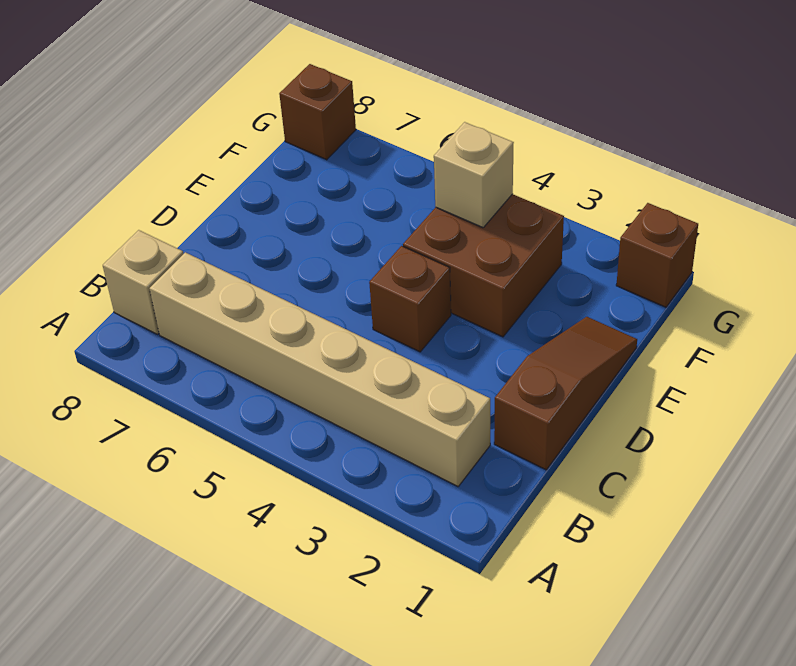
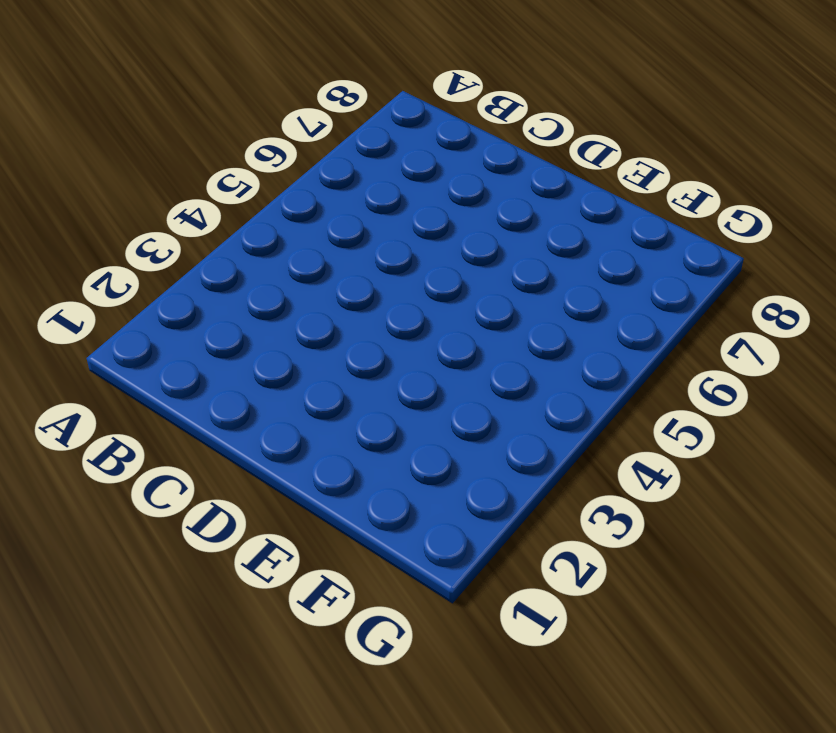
none -> tan 1x6 brick [150,252,490,486]
none -> tan 1x1 brick [103,230,183,334]

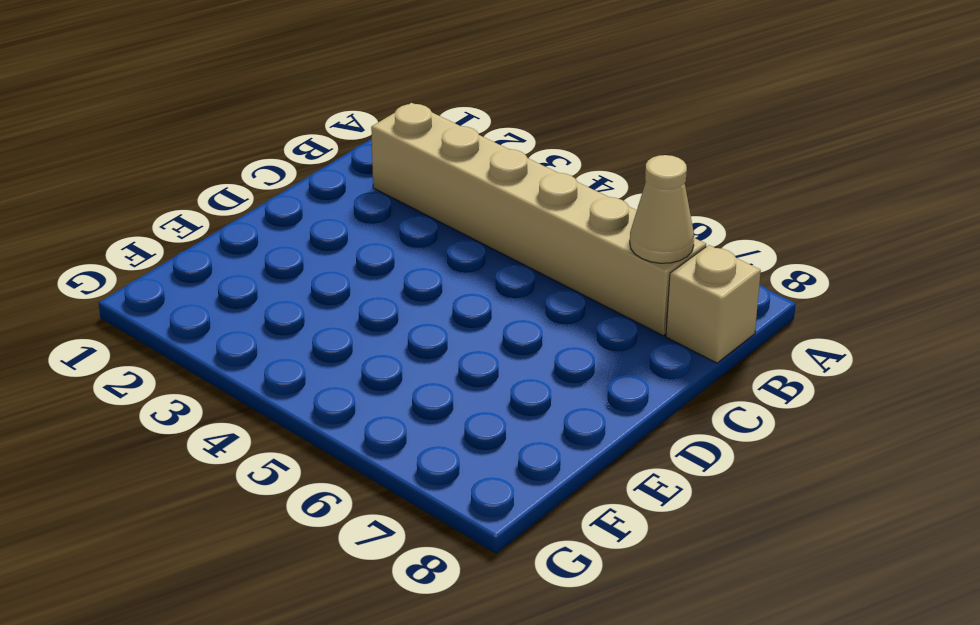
tan 1x1 cone [630,155,694,263] -> none
none -> brown 1x3 slope [494,317,637,470]
none -> brown 1x1 brick [369,246,451,352]

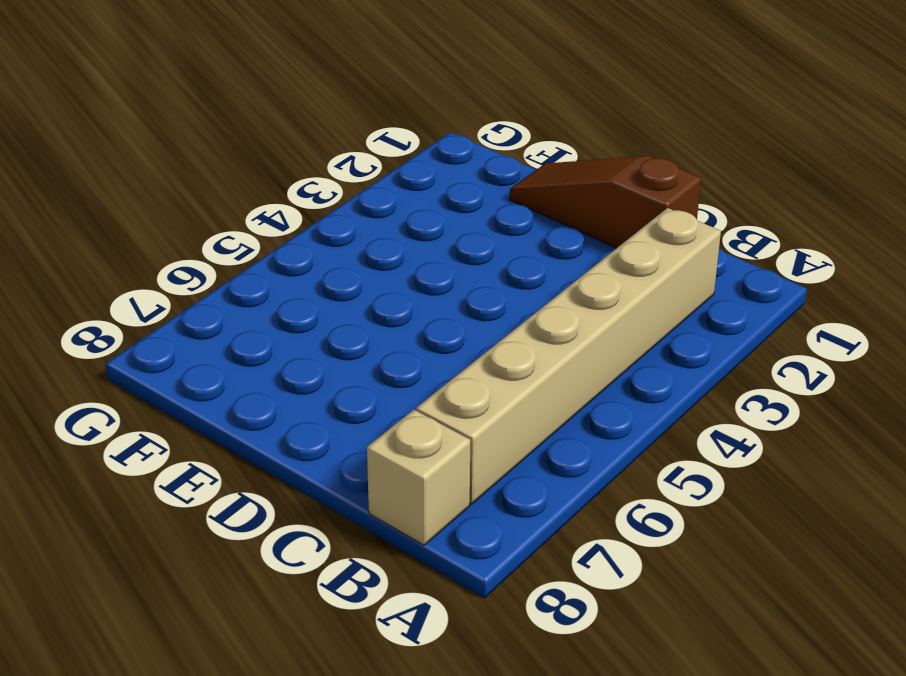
none -> brown 1x1 brick [369,246,451,352]
none -> brown 2x2 brick [403,194,564,337]

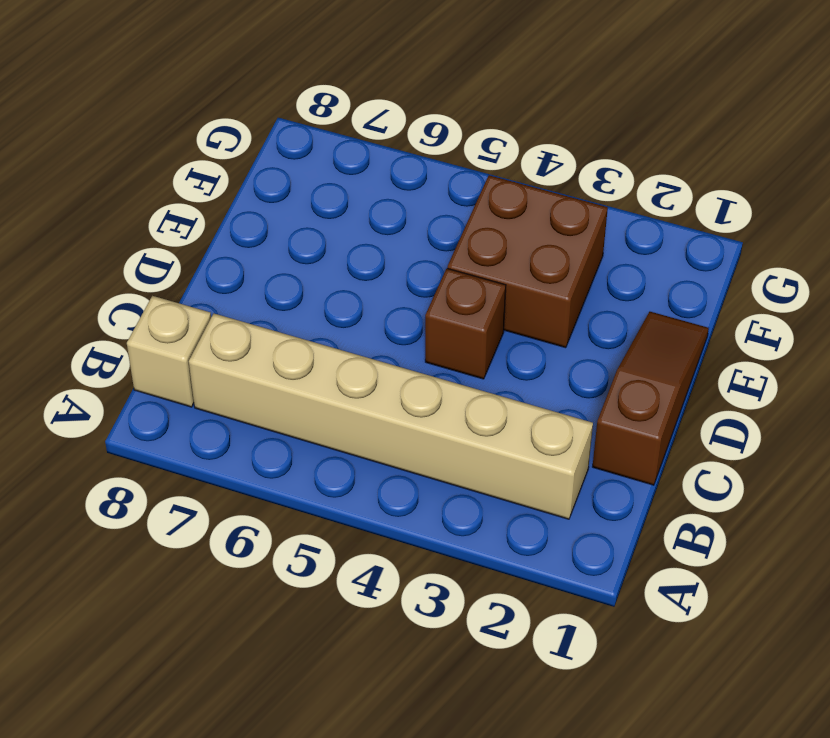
none -> brown 1x1 brick [616,203,698,307]
none -> brown 1x1 brick [279,64,356,160]

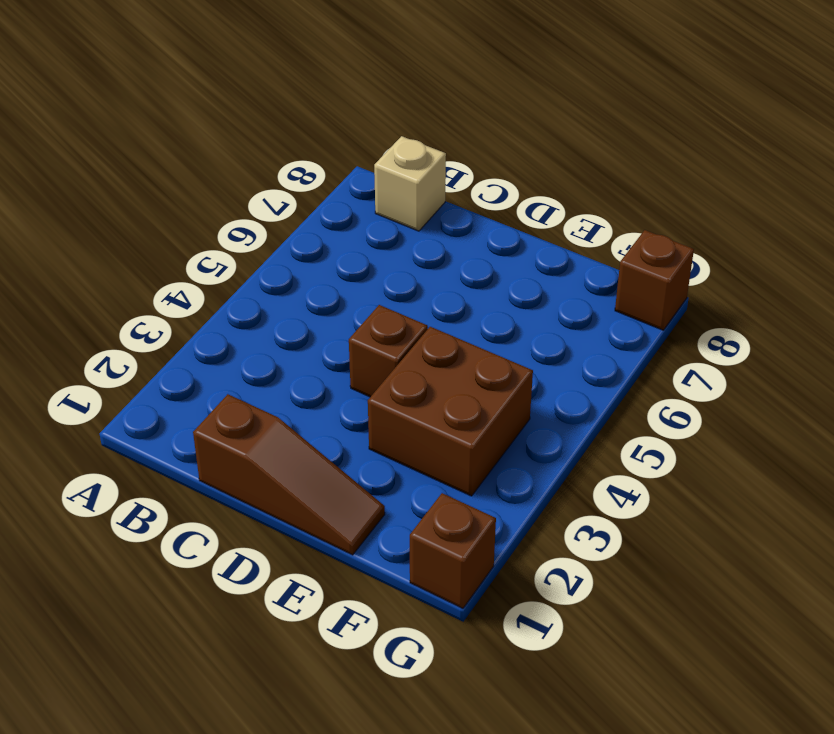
none -> tan 1x6 brick [150,252,490,486]
none -> tan 1x1 brick [434,122,514,228]

